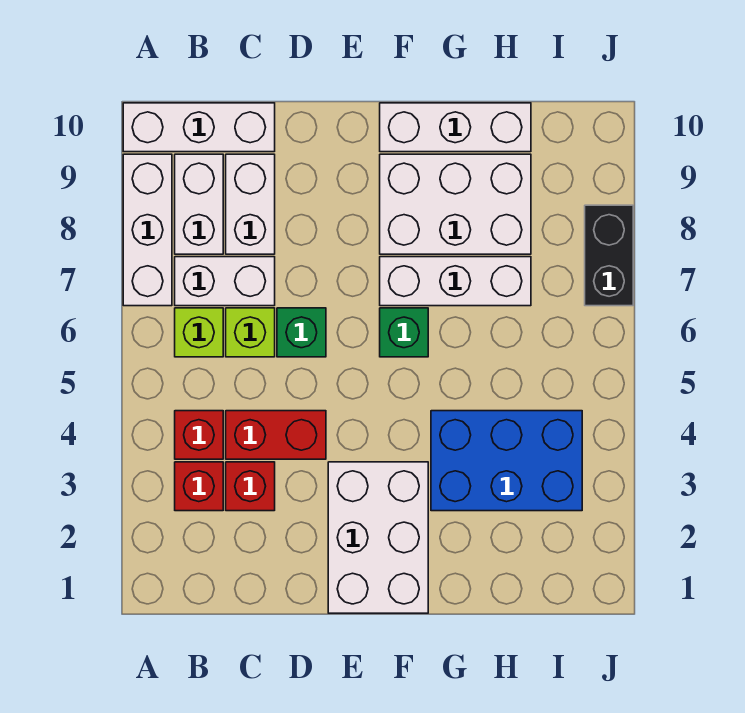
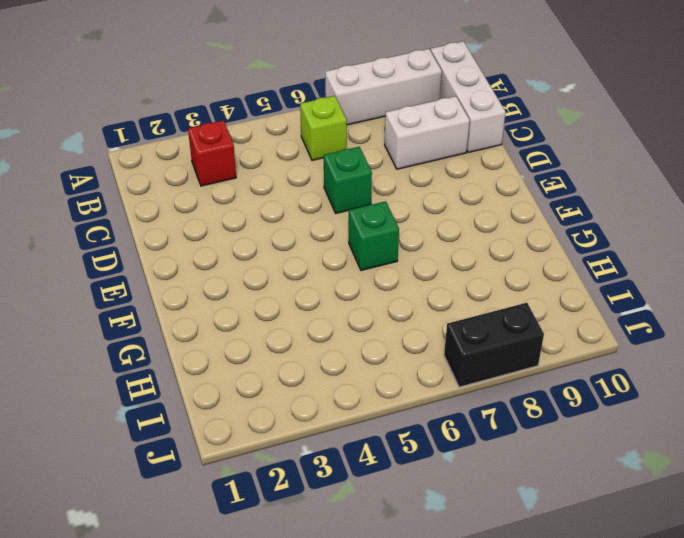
none -> red 1x1 brick [175,411,223,459]
none -> white 1x2 brick [175,257,275,306]
none -> white 1x2 brick [175,154,223,254]

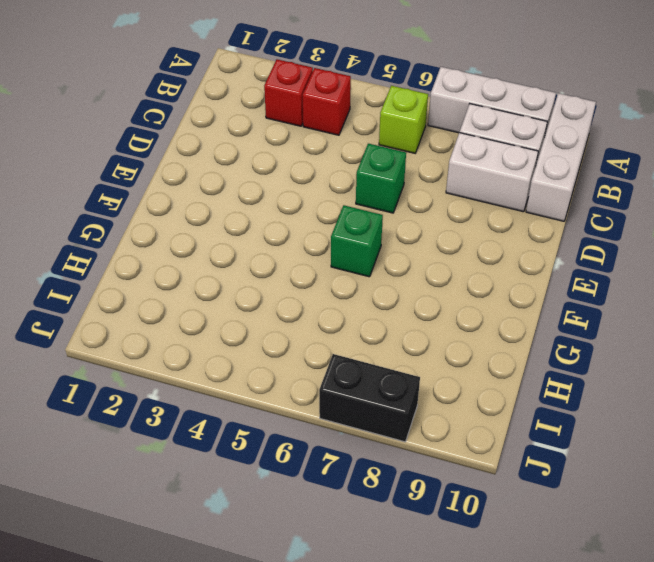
none -> white 1x2 brick [175,257,275,306]
none -> red 1x1 brick [226,462,275,511]
none -> red 1x2 brick [226,411,326,459]

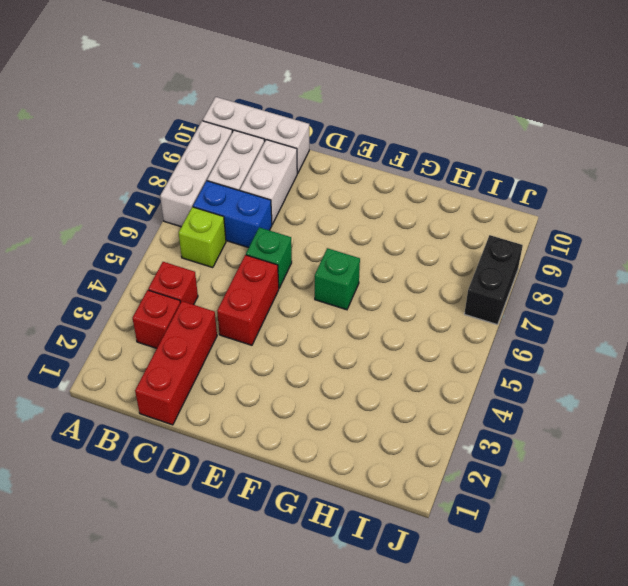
blue 1x2 brick [193,181,272,248] -> white 1x2 brick [175,257,275,306]
red 1x3 brick [135,301,217,425] -> red 1x1 brick [226,462,275,511]
red 1x2 brick [217,255,279,345] -> red 1x2 brick turned to [226,411,326,459]
none -> lime 1x1 brick [226,308,275,357]
none -> white 2x3 brick [328,462,428,613]
none -> white 1x3 brick [380,257,531,306]

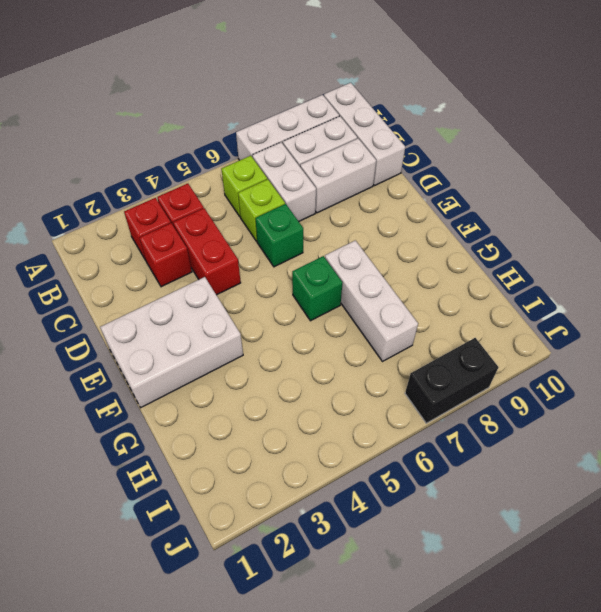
none -> white 2x3 brick [380,154,531,254]
none -> white 1x3 brick [380,103,531,152]
none -> blue 2x3 brick [431,411,582,511]

